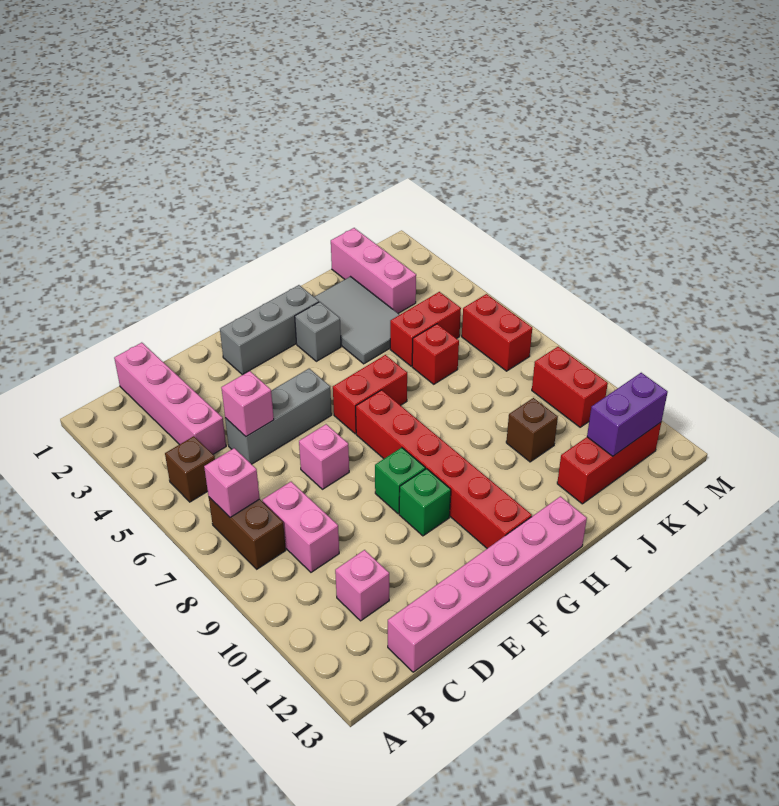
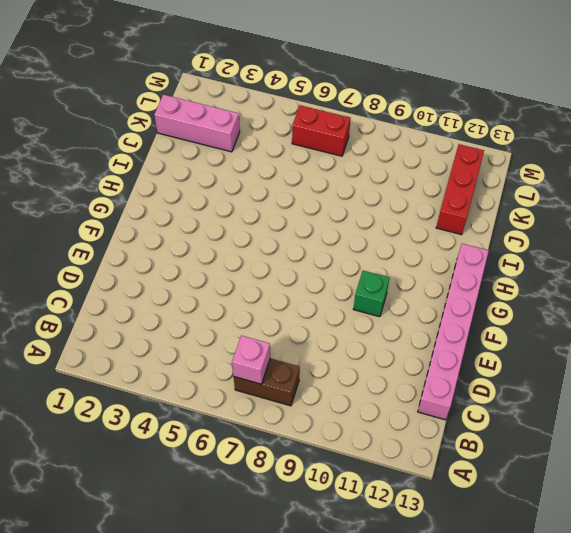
none -> brown 1x1 brick [165,436,215,502]
none -> pink 1x4 brick [114,343,226,454]
none -> pink 1x2 brick [262,482,339,572]

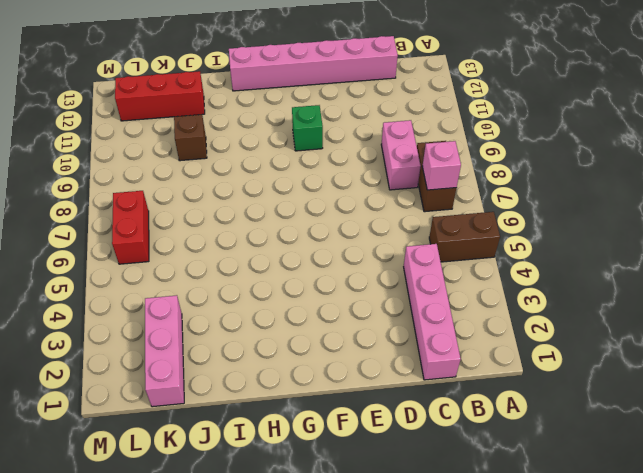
brown 1x2 brick [429,212,500,262] -> brown 1x1 brick [165,436,215,502]
none -> pink 1x1 brick [335,550,389,621]
none -> grey 1x3 brick [225,369,332,464]
none -> pink 1x1 brick [299,424,349,489]

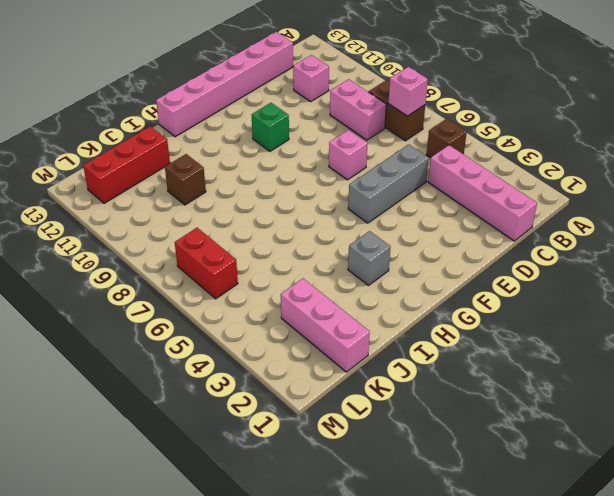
none -> grey 1x3 brick [220,285,319,375]
none -> green 1x1 brick [375,448,425,514]
none -> red 1x2 brick [333,355,407,434]

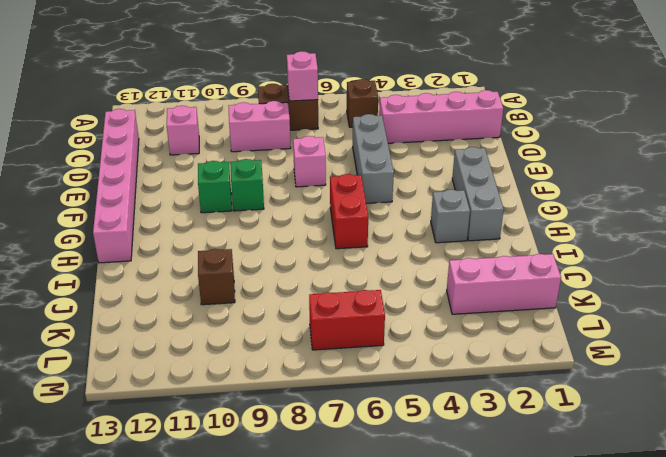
none -> red 1x6 brick [356,390,532,548]
none -> grey 2x3 tile [315,277,399,364]
none -> red 1x2 brick [390,292,461,366]

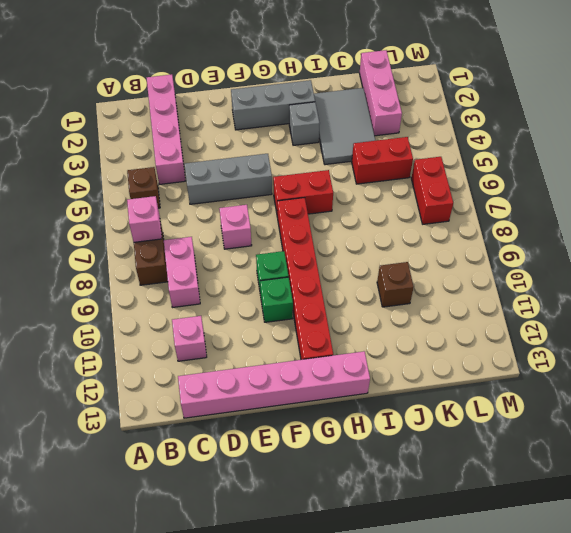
none -> red 1x1 brick [412,324,459,384]
none -> red 1x3 brick [557,423,661,504]
none -> red 1x2 brick [532,347,608,427]

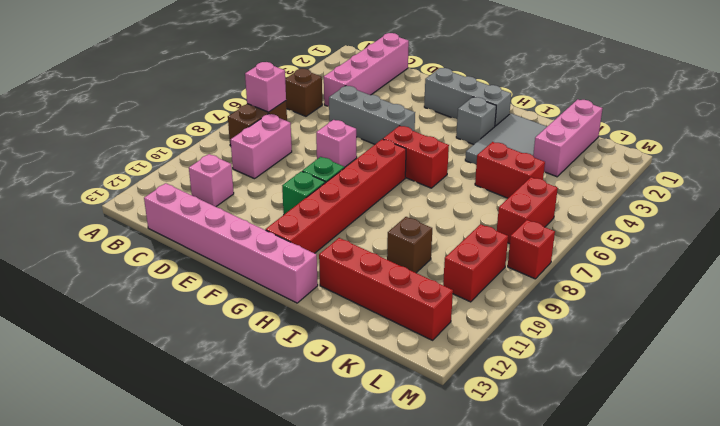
red 1x4 brick [319,238,453,340] -> red 1x3 brick [557,423,661,504]
red 1x1 brick [508,220,555,279] -> red 1x1 brick moved to [412,324,459,384]
none -> pink 1x1 brick [221,371,274,437]
none -> purple 1x2 brick [587,373,668,456]

